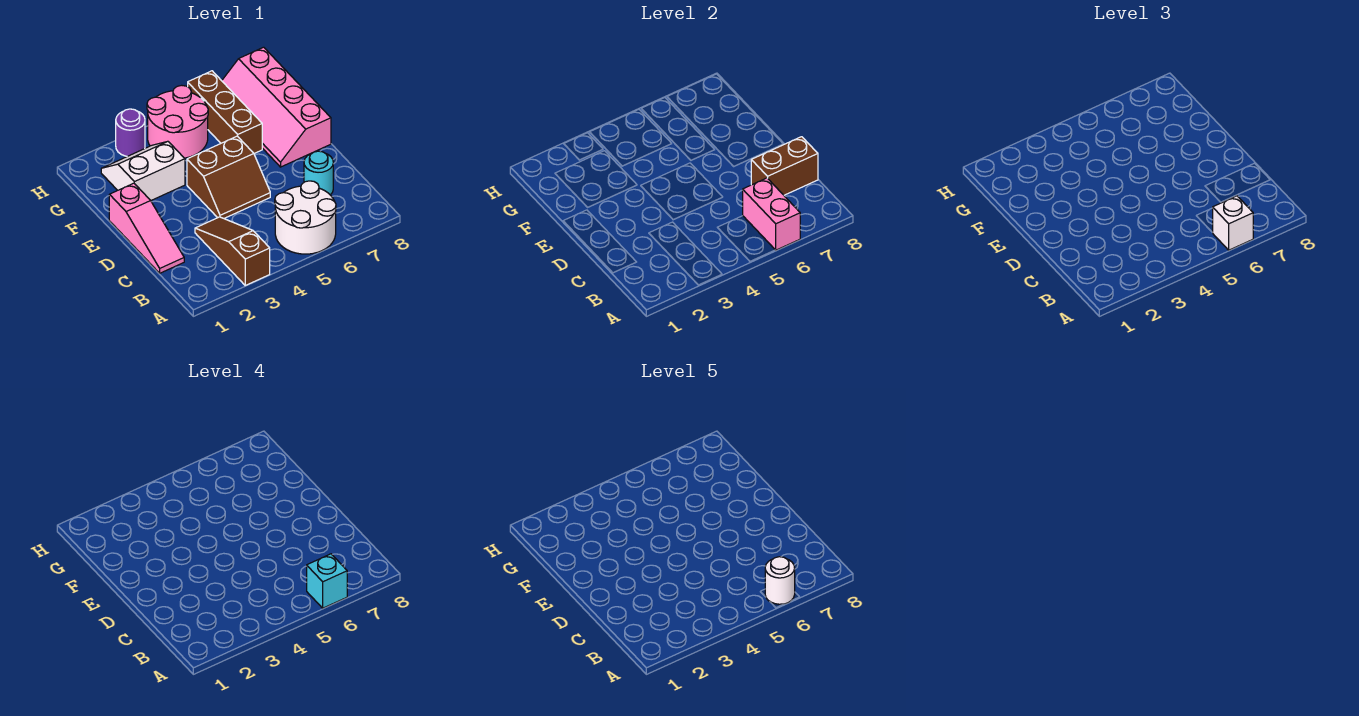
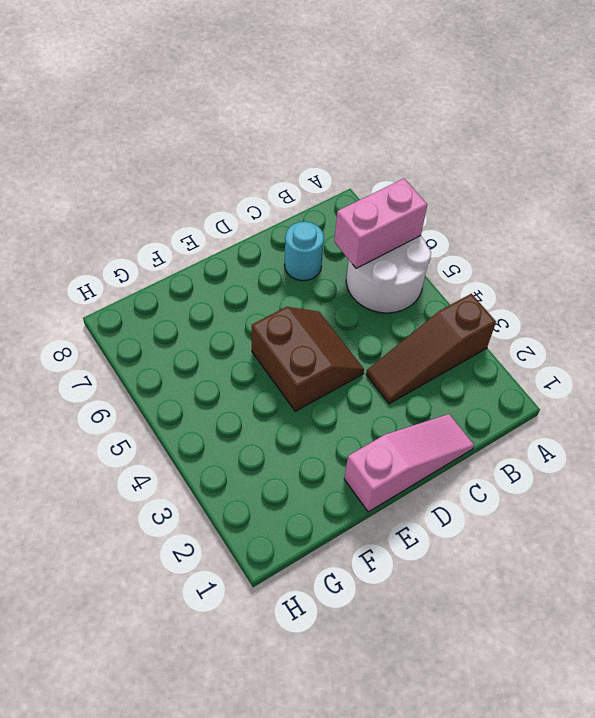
none -> pink 2x4 slope [222,47,331,167]
none -> white 2x2 slope [101,141,185,200]
none -> brown 1x3 brick [188,71,262,153]

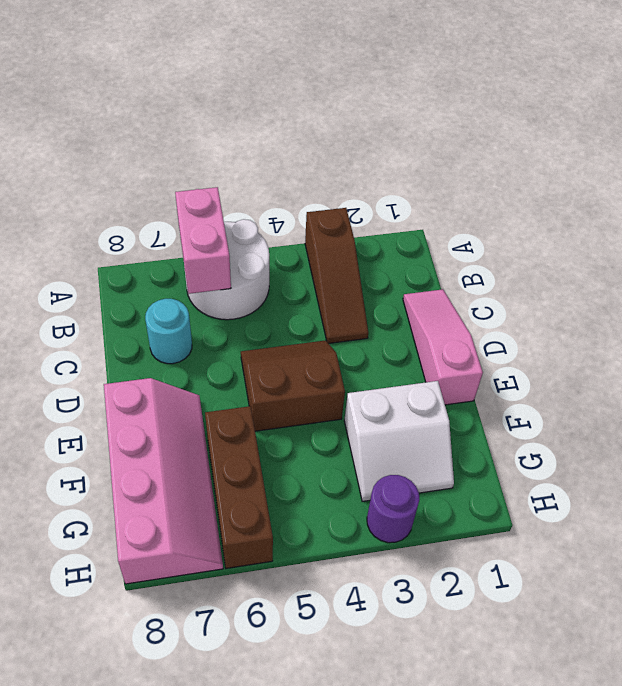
none -> pink 2x2 round brick [147,85,208,158]
none -> brown 1x2 brick [751,137,818,195]
none -> white 1x1 brick [1213,196,1253,250]

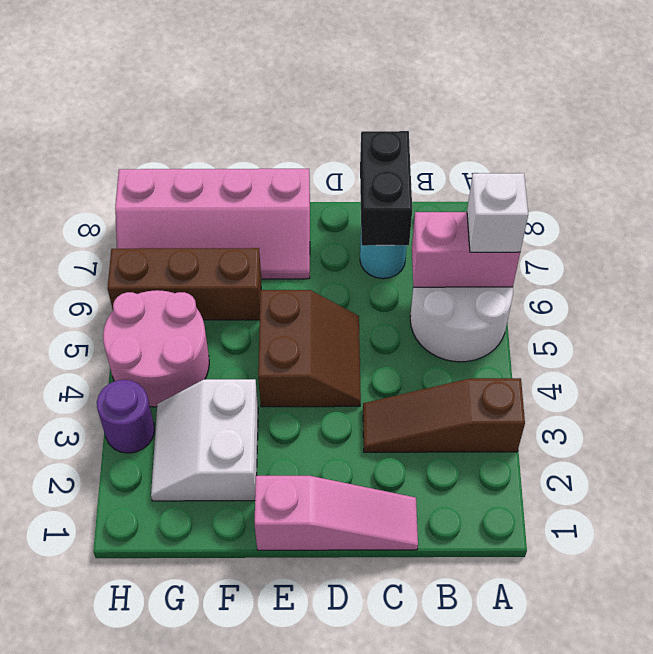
black 1x2 brick [360,131,412,246] -> brown 1x2 brick [751,137,818,195]
none -> cyan 1x1 brick [307,554,347,608]
none -> white 1x1 round brick [765,557,795,604]

